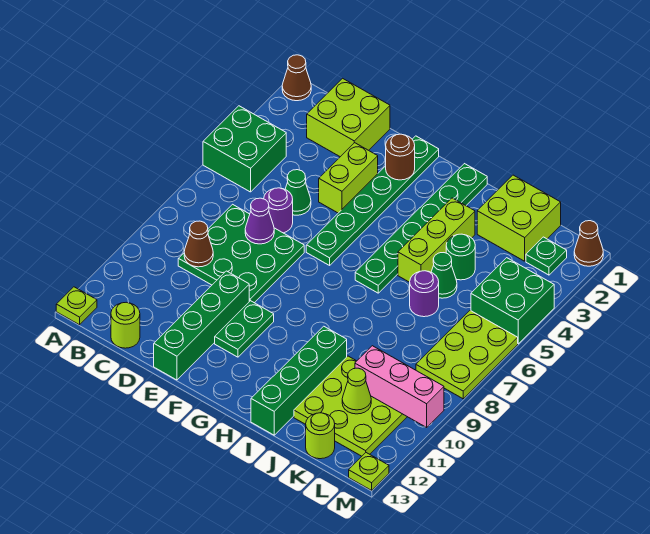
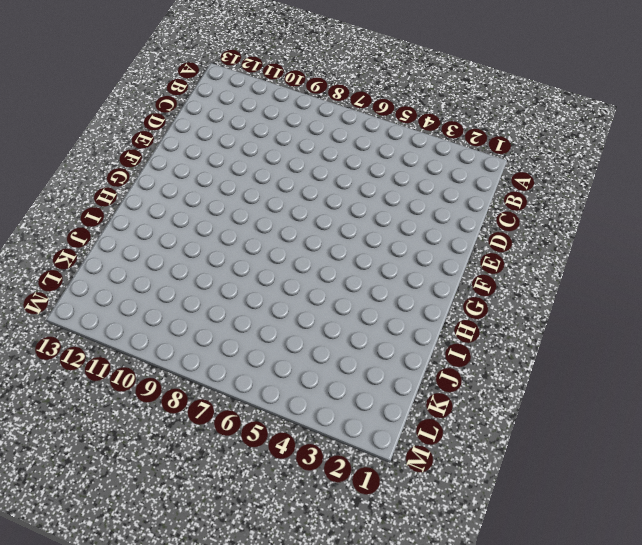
none -> brown 1x1 cone [282,55,311,101]
none -> green 2x2 brick [203,106,286,192]
none -> lime 1x1 plate [56,287,97,325]
none -> lime 2x2 brick [307,78,390,157]

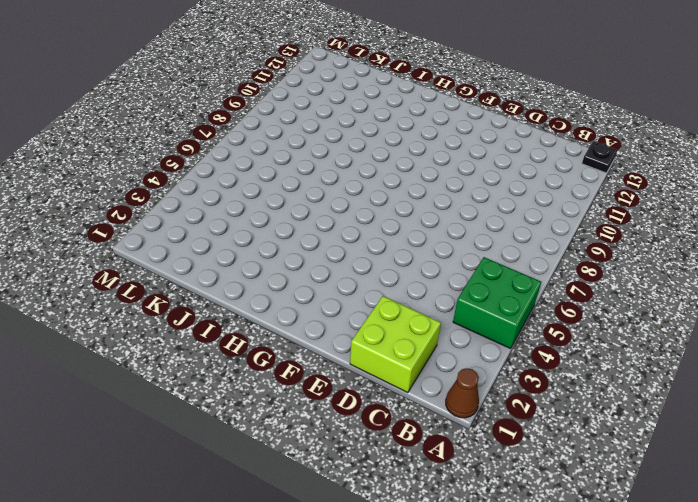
black 1x1 plate [582,141,617,173] -> lime 1x1 plate [56,287,97,325]
none -> green 3x3 plate [178,204,304,303]
none -> lime 1x1 round brick [111,302,140,348]
none -> green 1x1 cone [285,170,311,215]
none -> purple 1x1 round brick [264,188,293,233]

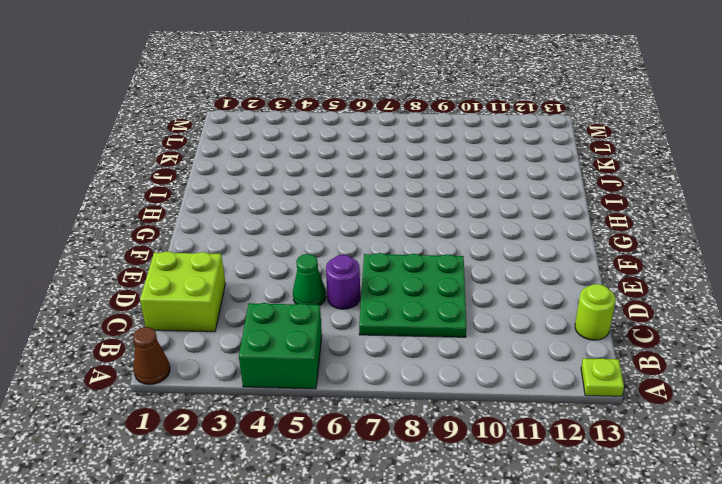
none -> lime 1x2 brick [319,143,378,213]
none -> green 1x4 brick [154,271,249,380]
none -> green 1x6 plate [306,136,439,265]
none -> green 1x2 plate [215,301,274,357]

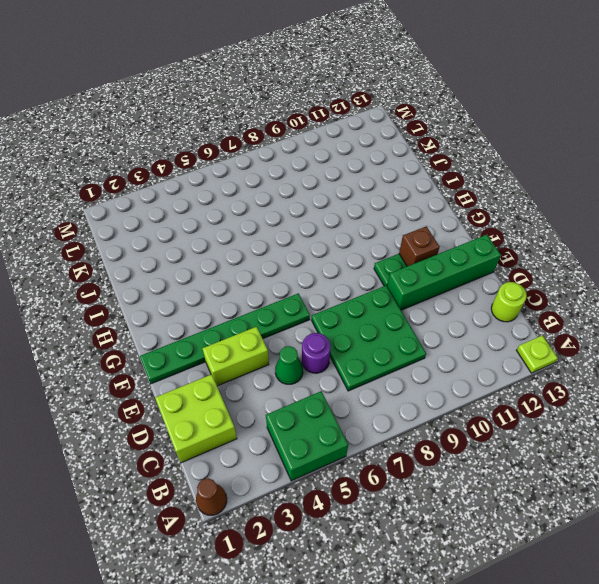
brown 1x1 brick [399,226,440,266] -> none
none -> green 1x6 plate [355,164,487,293]
none -> lime 1x3 brick [398,198,475,282]
none -> green 1x4 brick [251,326,347,435]
none -> lime 2x2 brick [477,175,561,261]

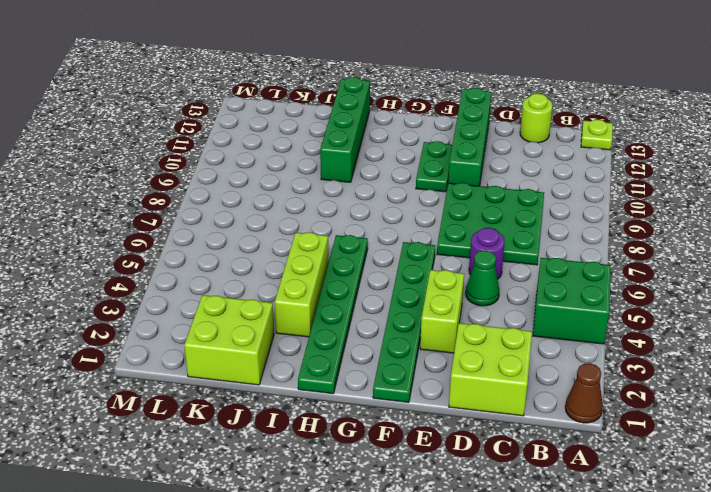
none -> green 1x1 round brick [446,234,475,280]
none -> green 1x1 cone [431,253,457,298]
none -> purple 1x1 round brick [410,271,439,317]
none -> lime 3x3 plate [294,356,407,456]

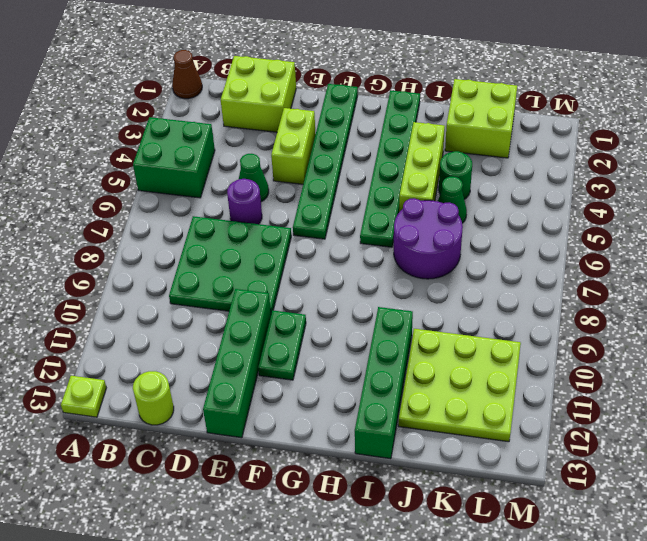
purple 2x2 round brick [394,198,463,279] -> purple 1x1 round brick [410,271,439,317]
none -> lime 1x1 round brick [306,413,335,459]
none -> green 1x1 plate [526,237,567,275]
none -> green 2x2 brick [471,258,554,344]
none -> lime 2x3 plate [416,311,518,399]

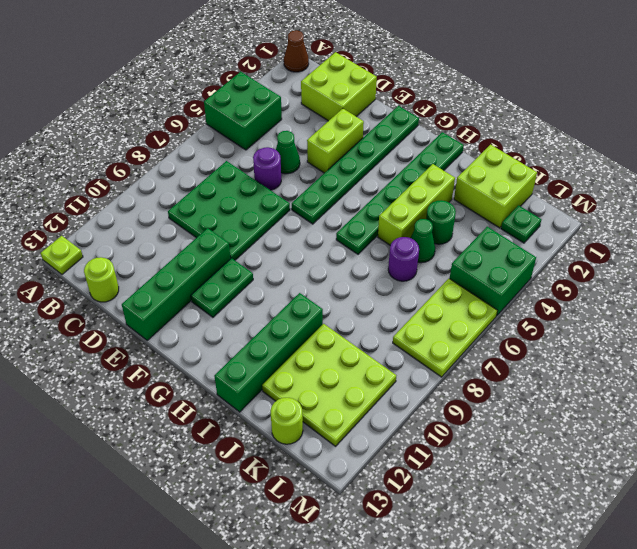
none -> brown 1x1 cone [574,221,603,266]
none -> lime 1x1 plate [349,453,389,490]
none -> brown 1x1 cone [184,221,213,267]
none -> purple 1x1 cone [245,198,274,244]

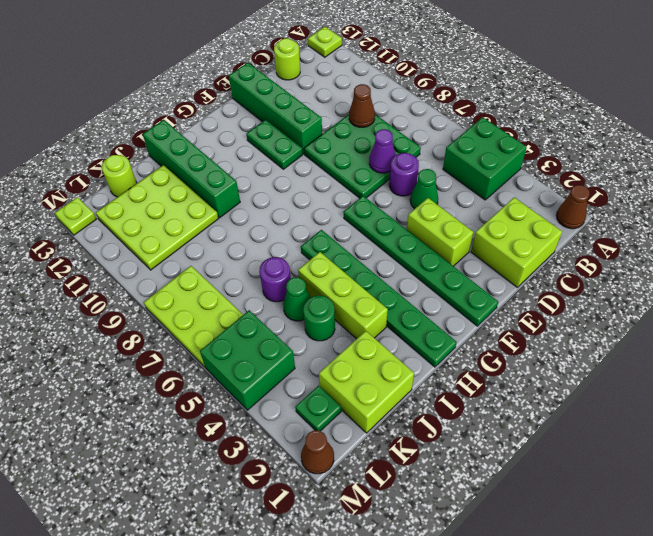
none -> brown 1x1 round brick [386,134,415,180]
none -> pink 1x3 brick [355,346,444,427]
none -> lime 1x1 cone [342,368,371,414]

